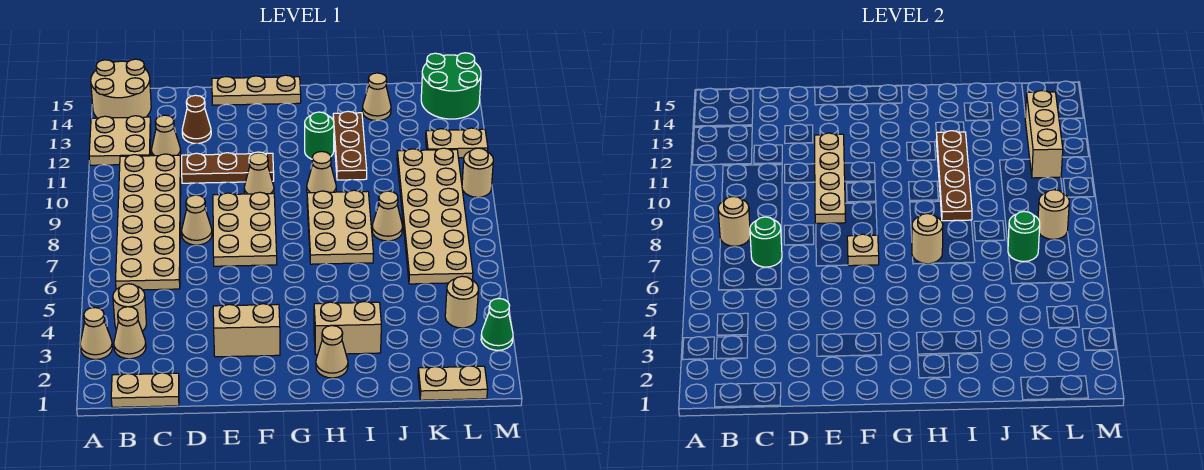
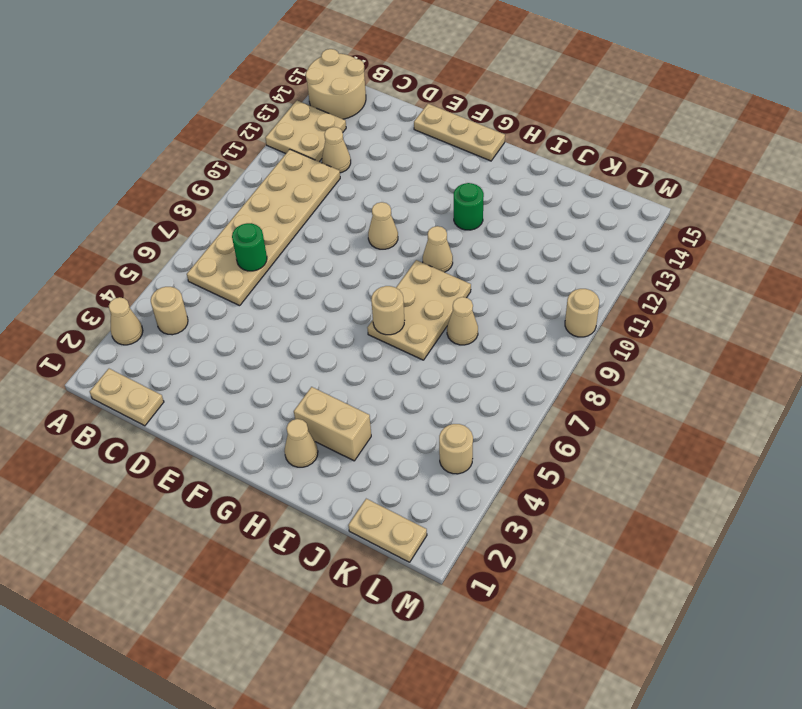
none -> tan 1x1 cone [114,307,146,359]
none -> tan 1x1 cone [182,195,212,245]
none -> brown 1x3 plate [182,152,274,183]
none -> brown 1x1 cone [182,95,211,143]

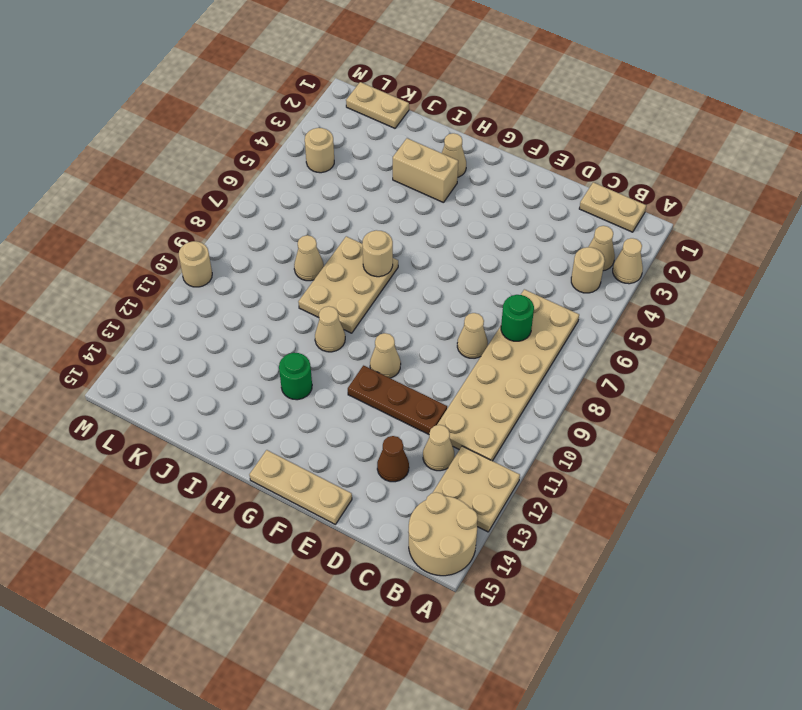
none -> tan 1x2 brick [213,304,280,357]
none -> tan 2x3 plate [213,192,277,266]
none -> brown 1x3 plate [333,111,367,180]
none -> tan 1x1 cone [362,73,391,121]

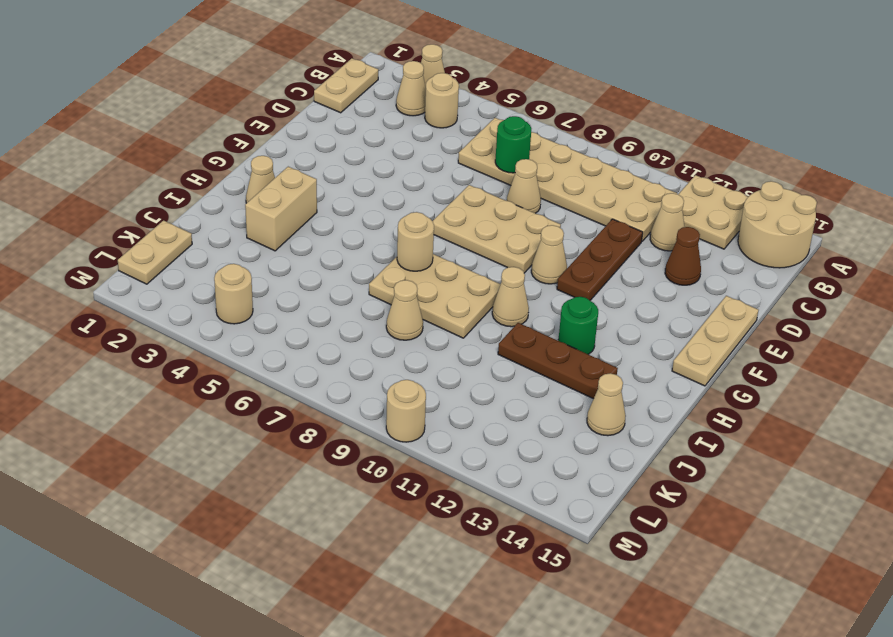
none -> tan 1x2 brick [213,304,280,357]
none -> tan 2x6 plate [397,148,473,284]
none -> tan 1x2 plate [426,128,488,158]
none -> green 2x2 round brick [421,53,481,119]

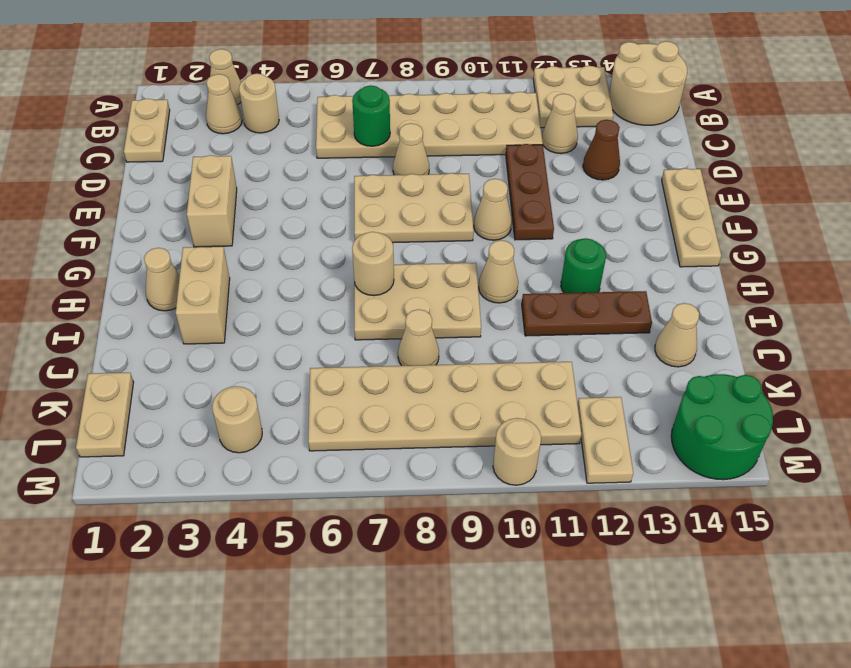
none -> green 1x1 cone [481,298,513,350]
none -> tan 1x1 round brick [718,197,750,246]
none -> tan 1x4 plate [815,133,846,223]
none -> tan 1x1 plate [847,234,879,266]

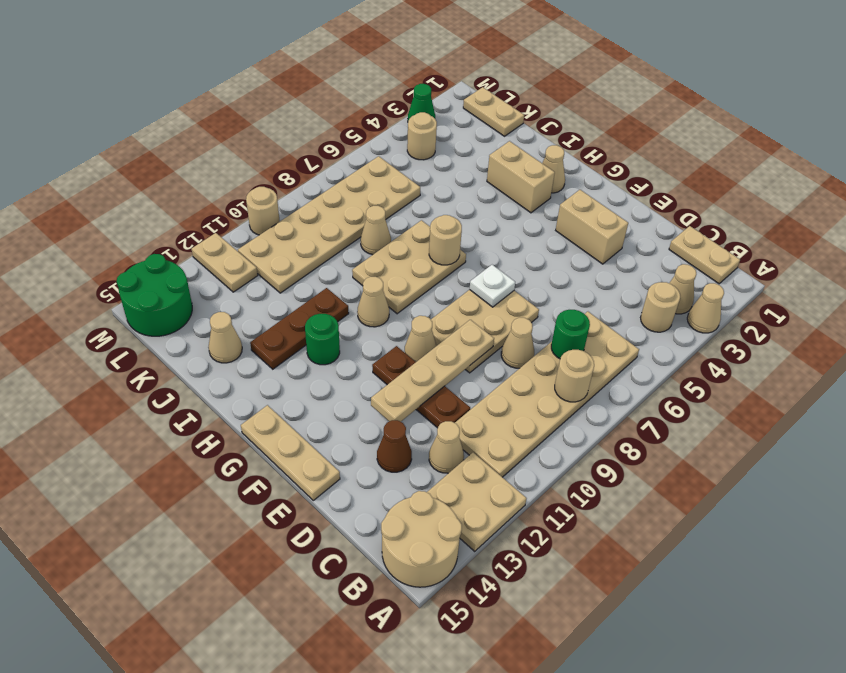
white 1x1 plate [470,265,515,307] -> tan 1x1 plate [847,234,879,266]
none -> brown 1x4 plate [936,131,972,221]
none -> green 1x1 round brick [1008,211,1040,262]
none -> tan 1x1 round brick [1038,190,1069,239]
none -> tan 1x3 brick [1025,91,1063,178]

